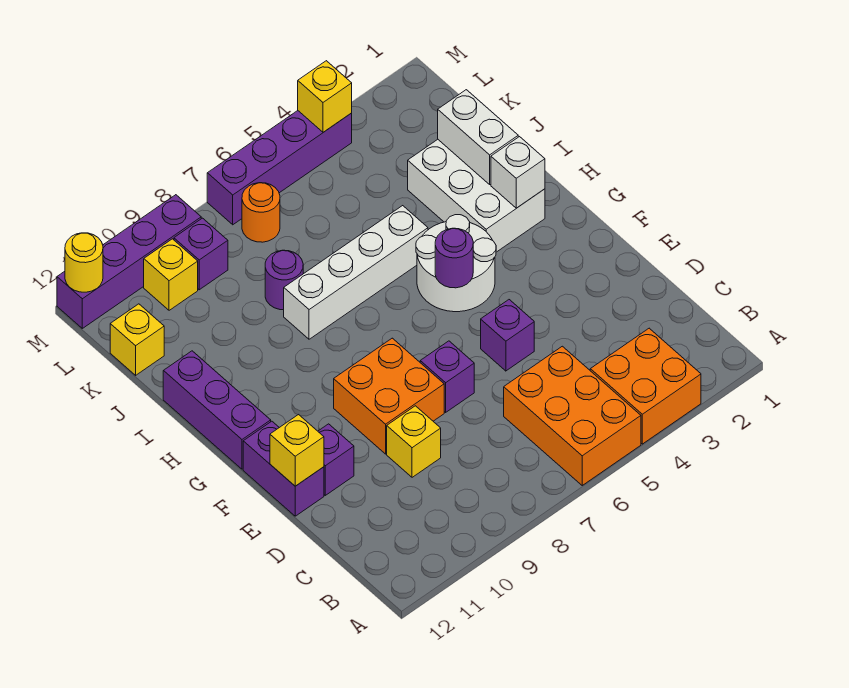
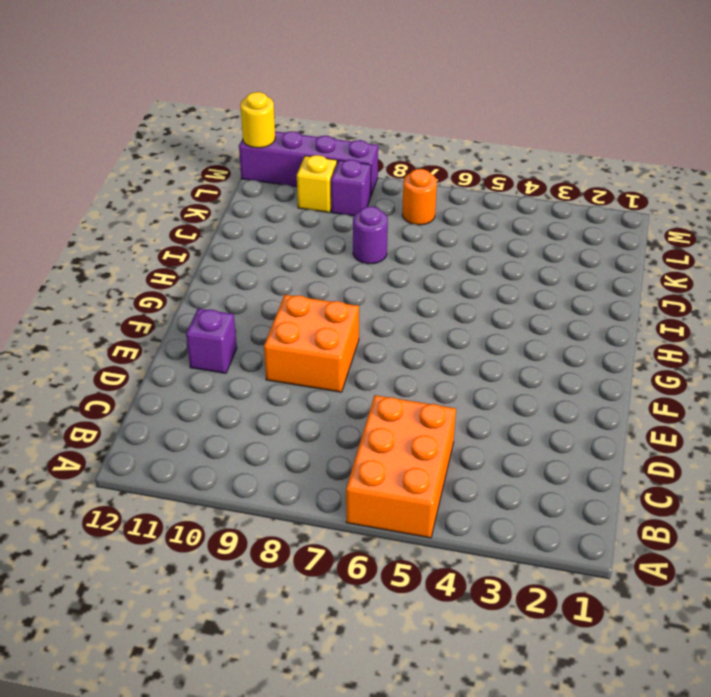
none -> orange 2x2 brick [590,328,701,444]
none -> yellow 1x1 brick [387,406,441,477]
none -> purple 1x1 brick [481,300,534,371]

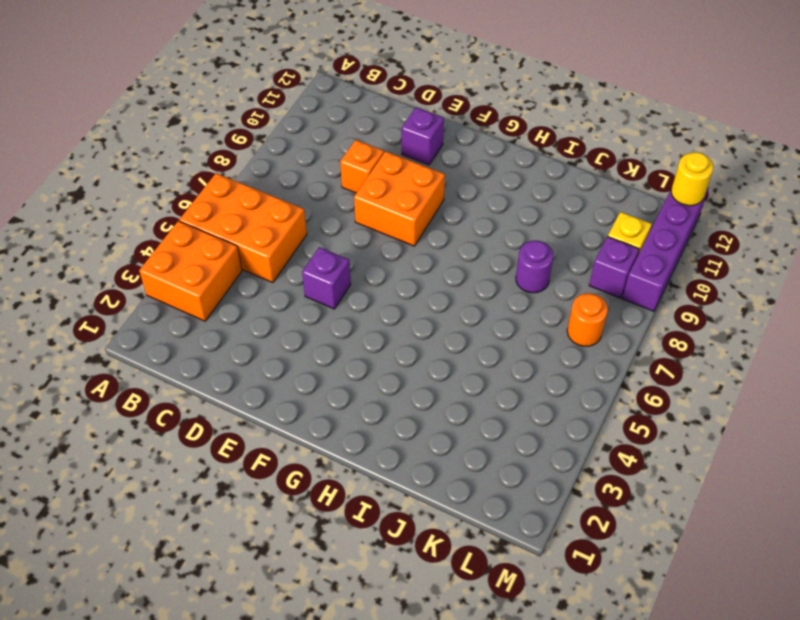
orange 1x1 brick [340,140,384,193] -> yellow 1x1 brick [387,406,441,477]
none -> purple 1x1 brick [420,341,474,412]
none -> purple 1x2 brick [243,421,324,516]
none -> white 2x2 round brick [416,215,496,312]

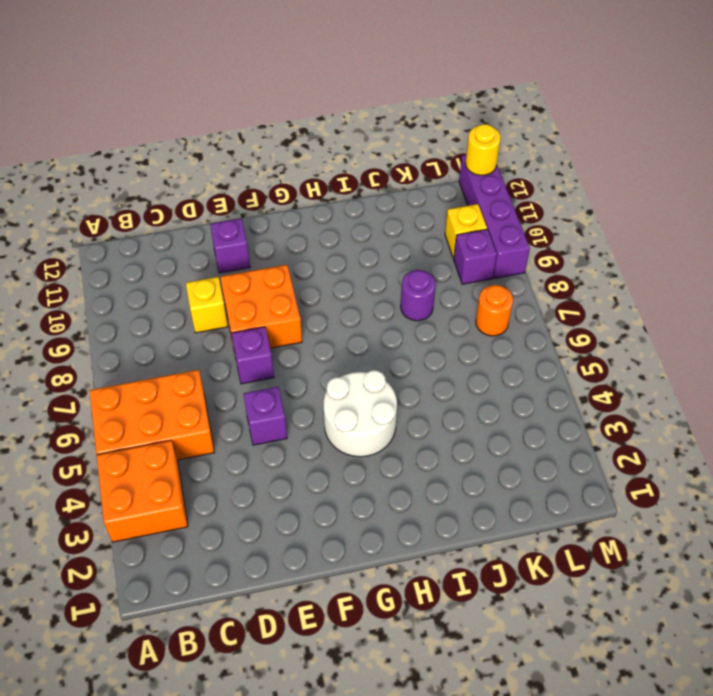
none -> purple 1x2 brick [243,421,324,516]
none -> purple 1x3 brick [163,351,271,469]
none -> white 2x3 brick [408,140,545,252]

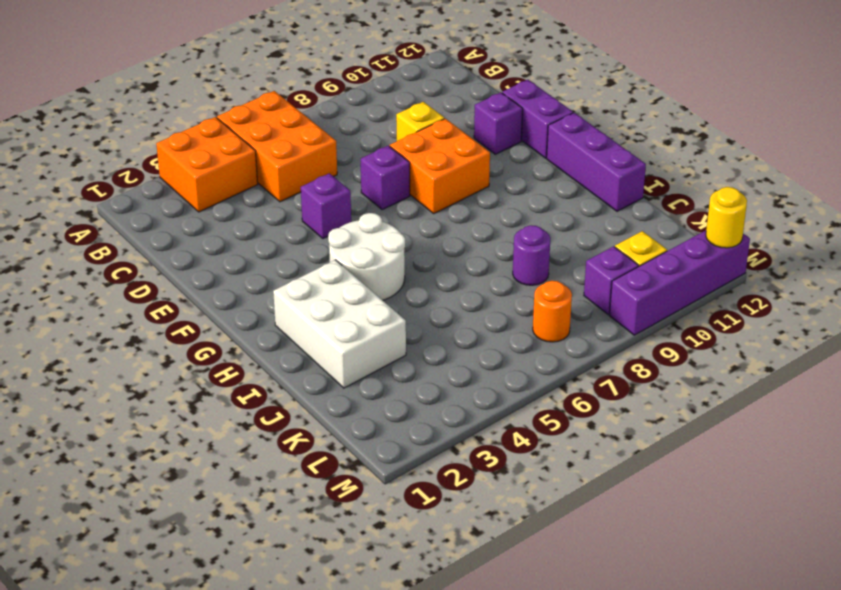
none -> white 1x4 brick [284,206,428,339]
none -> yellow 1x1 brick [110,304,164,375]
none -> purple 1x4 brick [207,111,352,225]

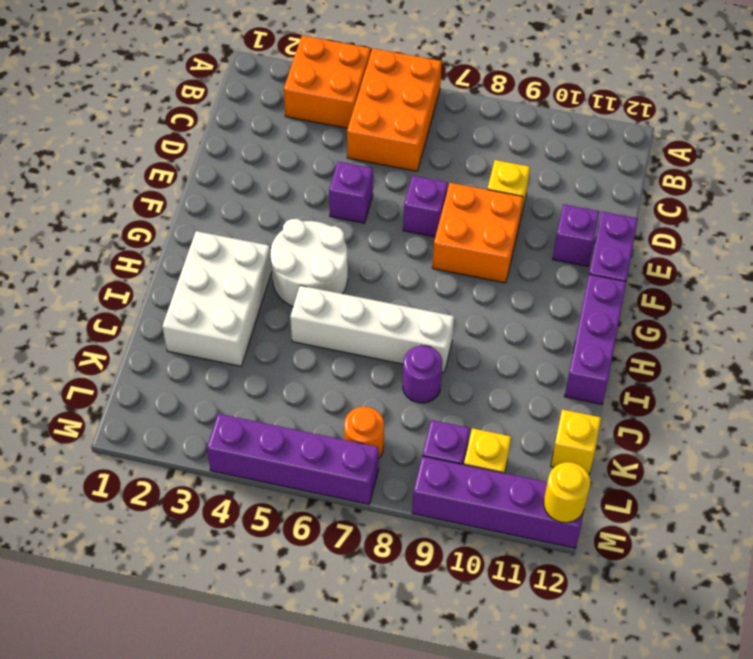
none -> yellow 1x1 brick [270,415,324,486]
none -> purple 1x1 round brick [435,228,473,288]
none -> white 1x1 brick [491,137,545,208]

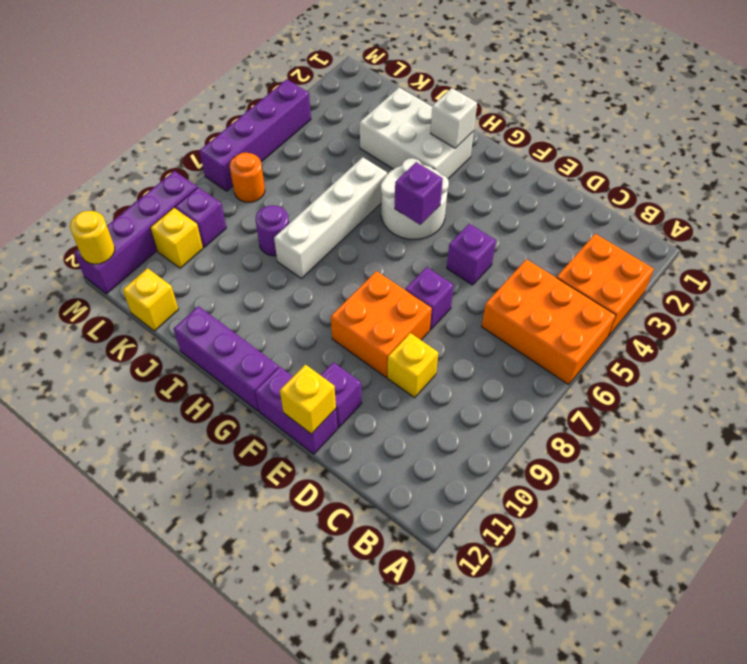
purple 1x1 brick [395,162,443,225] -> purple 1x1 round brick [435,228,473,288]
none -> white 1x2 brick [438,90,518,184]
none -> yellow 1x1 brick [298,61,352,132]

